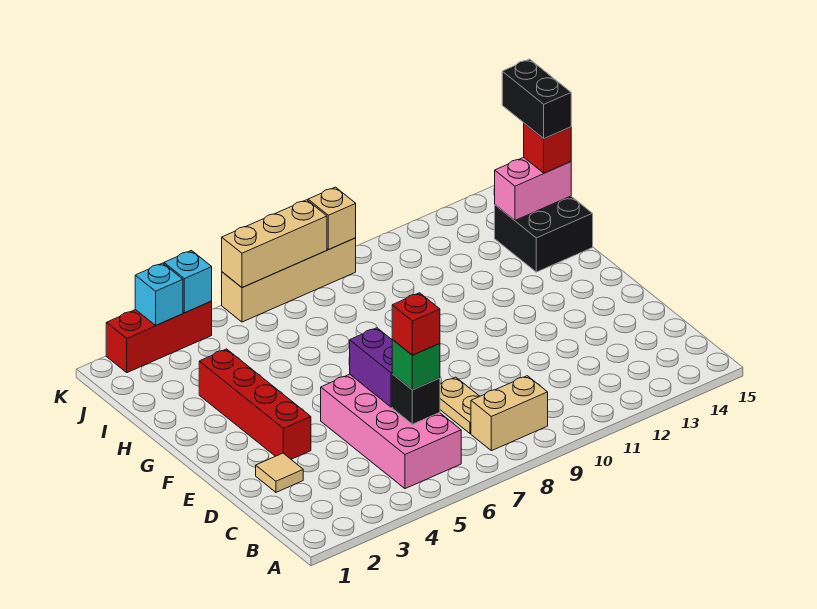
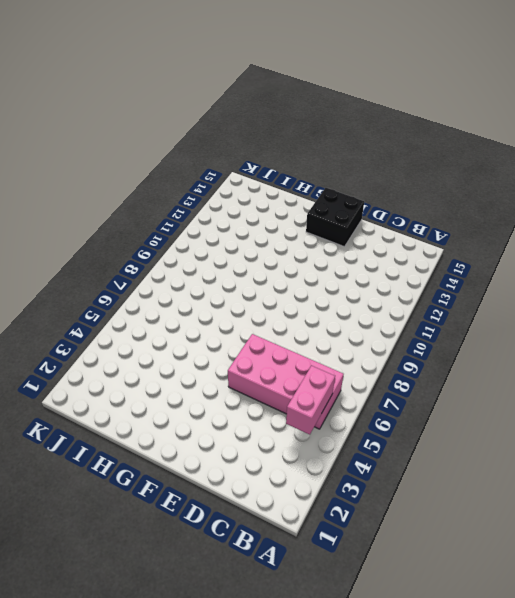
pink 1x2 brick [286,366,335,435] -> pink 1x2 brick moved to [495,157,571,220]
black 2x2 brick [306,188,364,247] -> black 2x2 brick moved to [495,196,593,272]
none -> tan 1x2 brick [471,376,548,451]
none -> tan 1x2 plate [440,377,480,434]
none -> tan 1x1 tile [256,453,303,492]

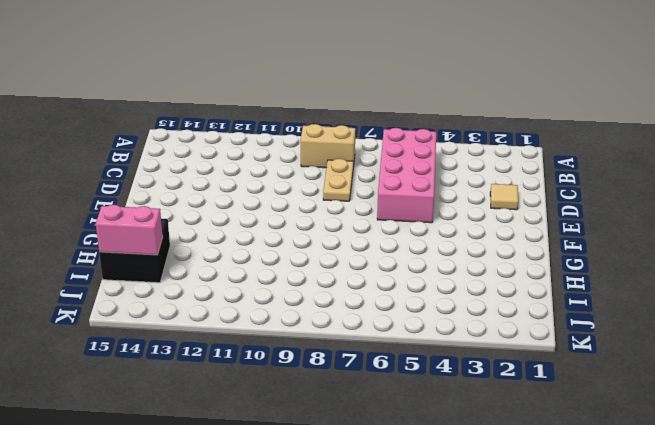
none -> red 1x4 brick [199,349,311,459]
none -> red 1x3 brick [106,301,212,373]
none -> tan 1x4 brick [222,238,356,322]

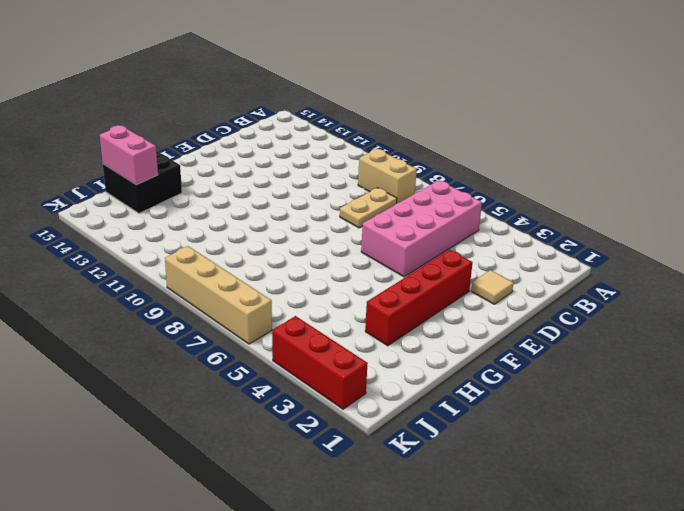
none -> black 1x1 brick [392,374,440,424]
none -> purple 1x2 brick [350,328,392,407]
none -> cyan 1x1 brick [135,263,183,325]

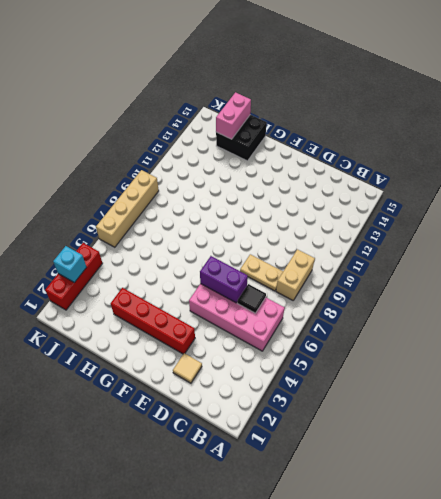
black 1x1 tile [238,284,266,313] -> black 1x1 brick [392,374,440,424]
none -> cyan 1x1 brick [164,251,212,313]
none -> tan 1x3 brick [222,200,327,288]
none -> tan 1x1 brick [308,187,356,250]

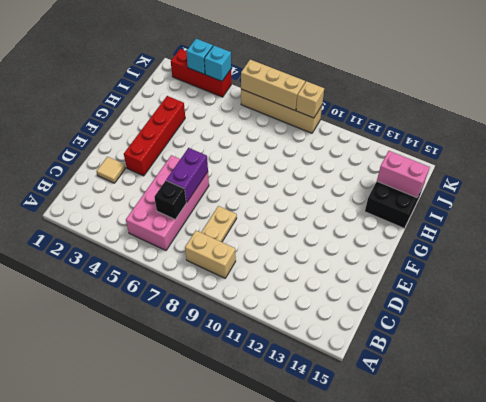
none -> green 1x1 brick [392,340,440,390]
none -> red 1x1 brick [524,123,571,173]
none -> red 1x1 brick [392,293,440,355]

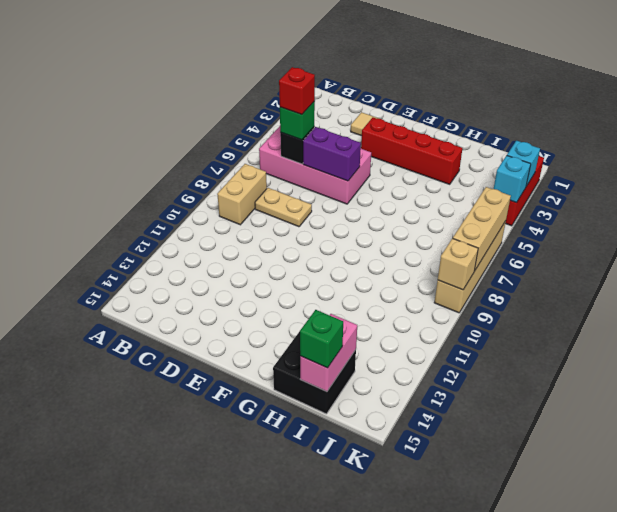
green 1x1 brick [300,310,343,368] -> red 1x1 brick [524,123,571,173]
none -> black 1x2 brick [502,59,571,139]

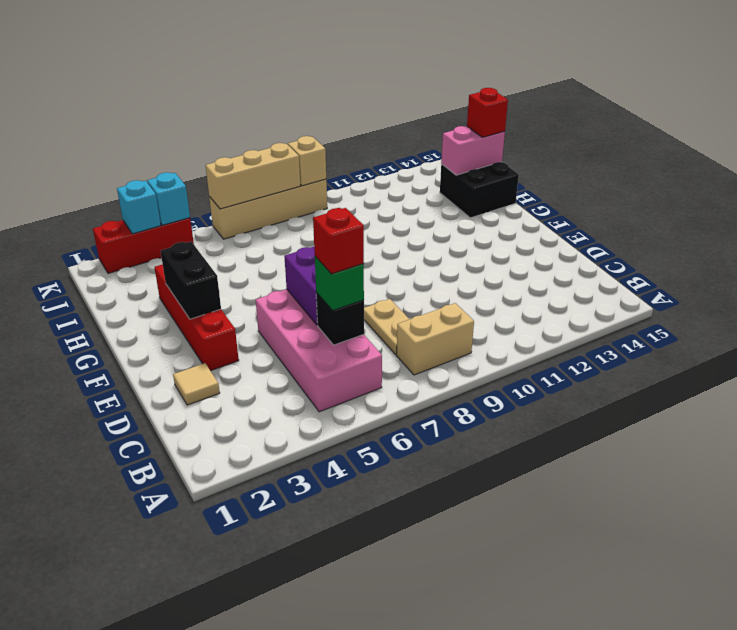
black 1x2 brick [161,242,221,319] -> black 1x2 brick moved to [502,59,571,139]

